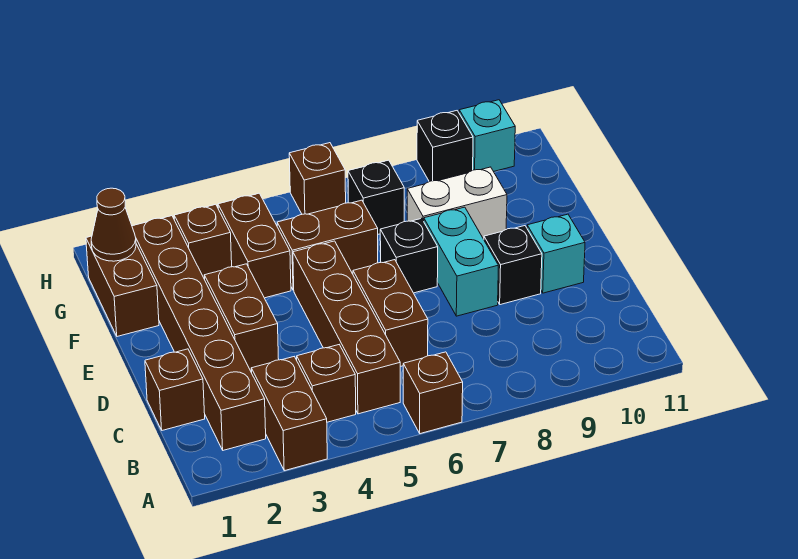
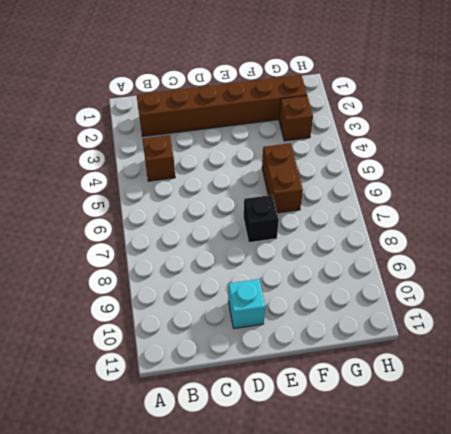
none -> brown 1x2 brick [251,357,327,471]
none -> brown 1x1 brick [403,352,463,434]
none -> brown 1x4 brick [293,241,400,414]

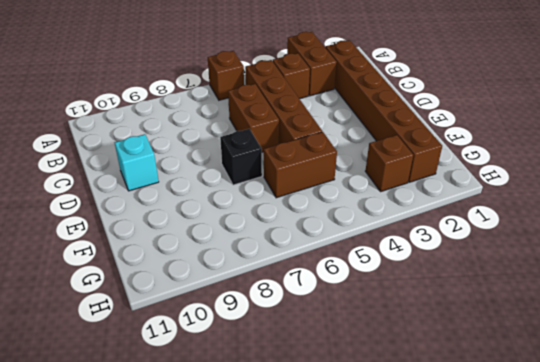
none -> brown 1x1 brick [145,349,205,430]
none -> brown 1x2 brick [204,264,279,371]
none -> cyan 1x2 brick [424,207,498,316]

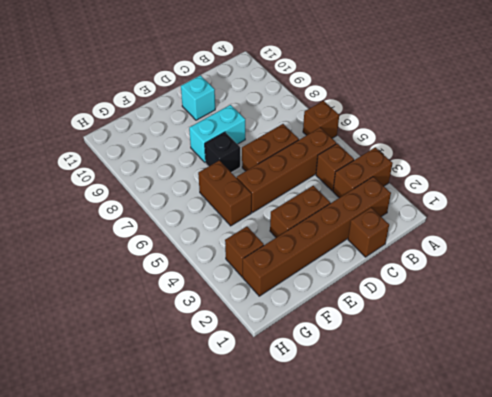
none -> black 1x1 brick [484,226,542,305]
none -> brown 1x2 brick [86,236,159,336]
none -> brown 1x2 brick [218,193,291,298]

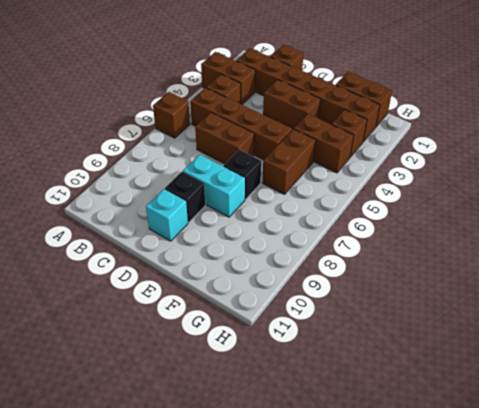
none -> white 1x2 brick [407,167,507,239]
none -> black 1x1 brick [348,160,404,234]
none -> brown 1x1 brick [289,143,346,214]

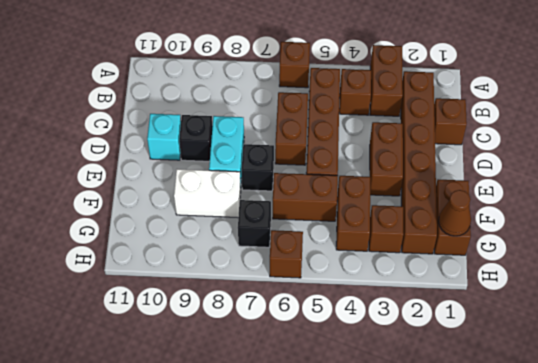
none -> black 1x1 brick [417,111,473,182]
none -> cyan 1x1 brick [459,100,515,172]

